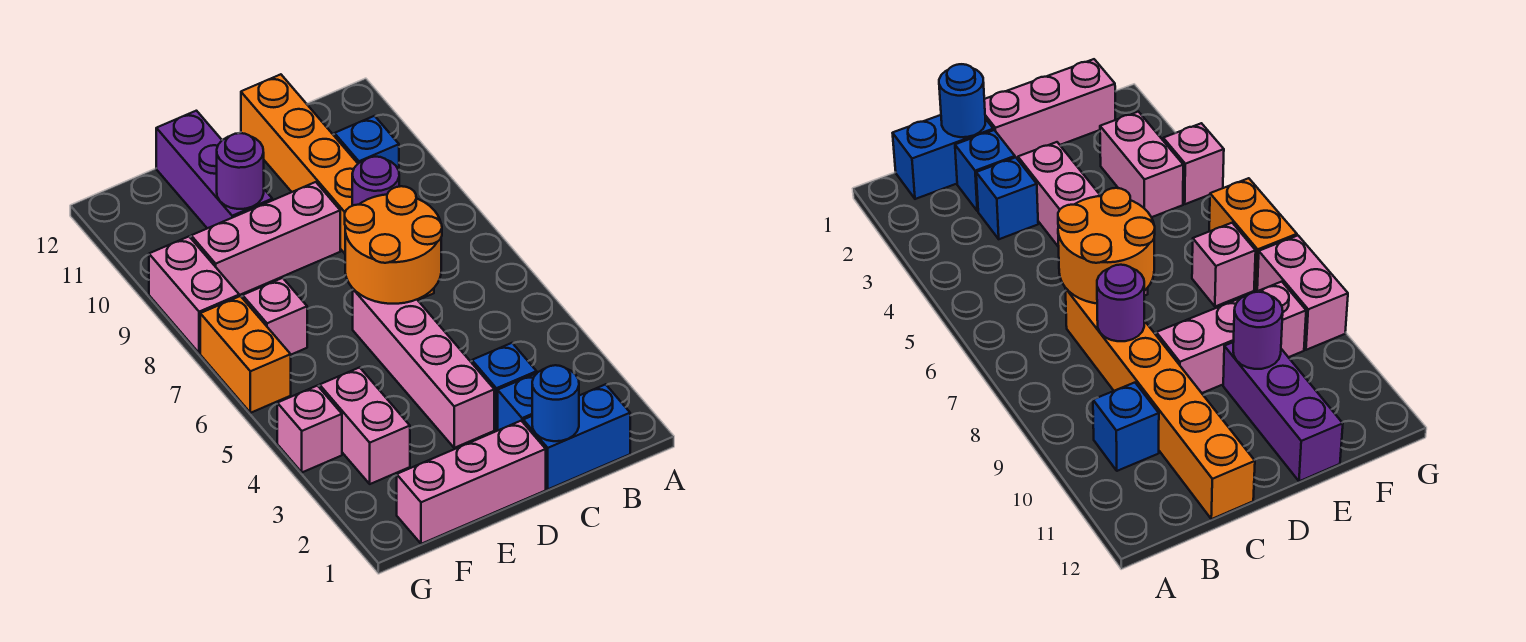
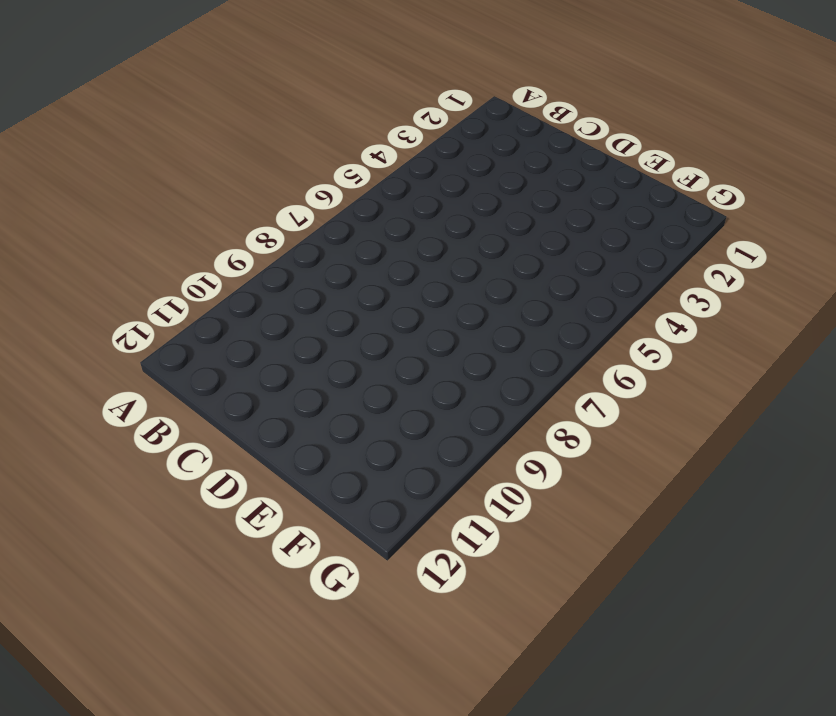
none -> blue 1x2 brick [523,384,630,489]
none -> blue 1x1 brick [334,116,399,170]
none -> blue 1x1 brick [498,373,537,430]

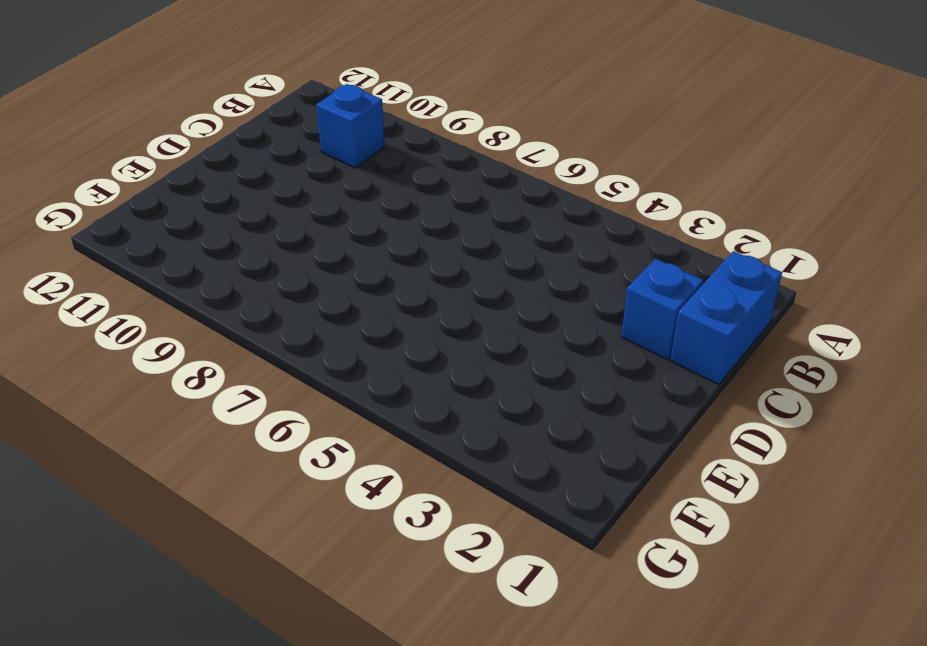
none -> blue 1x1 brick [472,343,537,430]
none -> orange 1x6 brick [241,74,434,300]
none -> pink 1x3 brick [397,421,546,544]

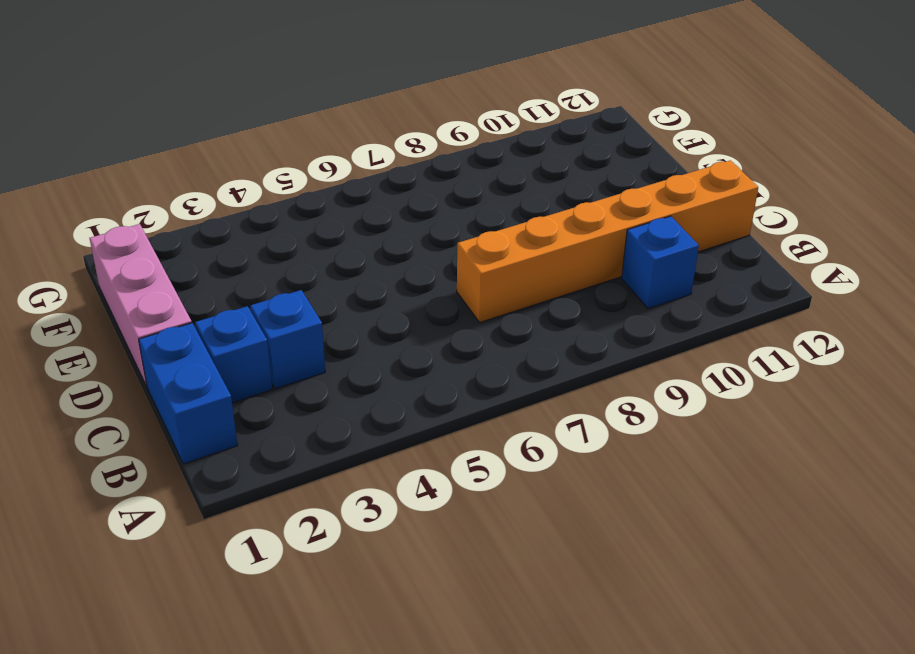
none -> pink 1x4 brick [353,289,494,448]
none -> pink 1x3 brick [191,182,340,295]
none -> purple 1x3 brick [156,111,272,228]

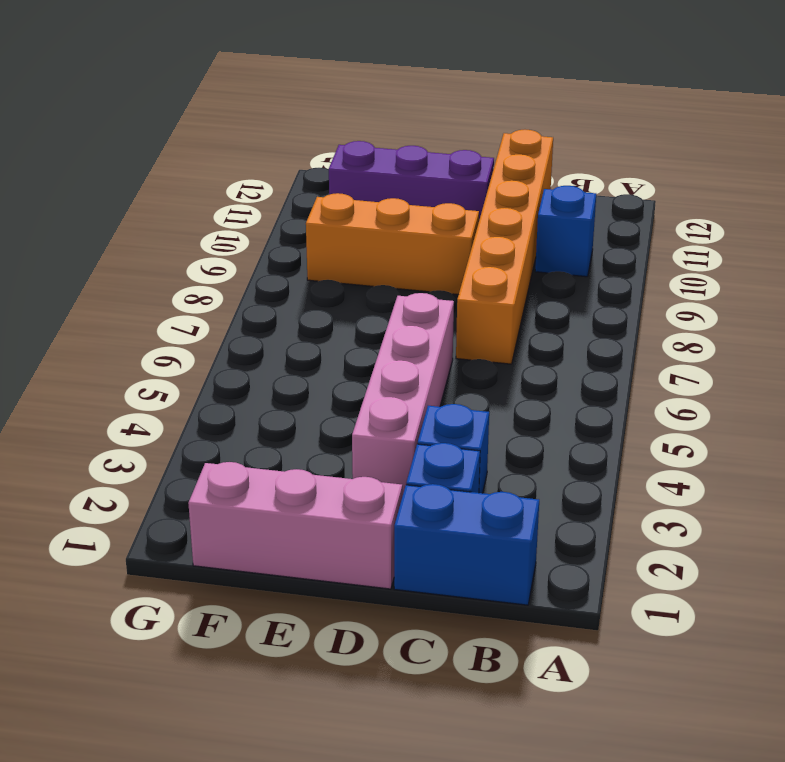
orange 1x3 brick [306,193,479,295] -> pink 1x3 brick [191,182,340,295]
purple 1x3 brick [329,141,494,220] -> purple 1x3 brick turned to [156,111,272,228]
none -> pink 1x2 brick [320,367,410,484]
none -> pink 1x1 brick [243,278,307,355]
none -> pink 1x1 brick [277,386,342,472]

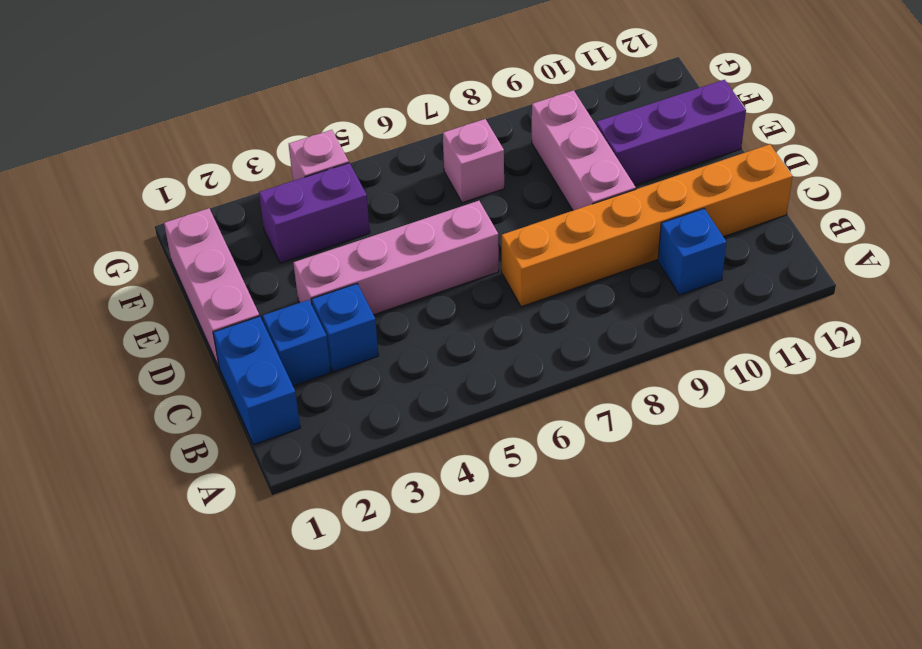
purple 1x2 brick [259,163,370,263] -> pink 1x2 brick [320,367,410,484]
none -> orange 1x2 brick [200,296,291,413]
none -> pink 1x2 brick [149,237,239,353]
none -> blue 1x1 round brick [532,365,579,441]

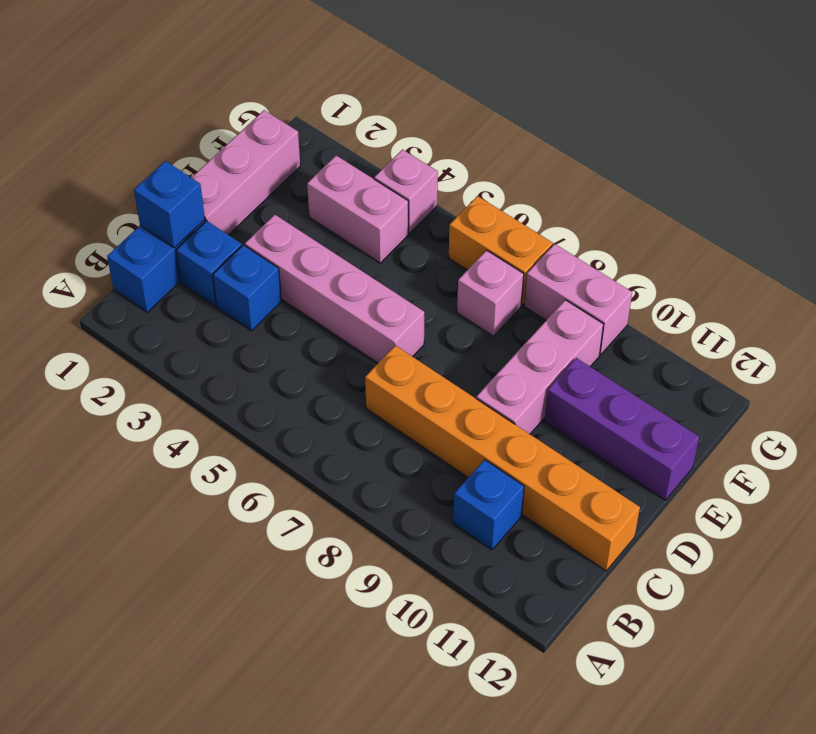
blue 1x1 brick [134,161,205,248] -> blue 1x1 round brick [532,365,579,441]
none -> orange 2x2 round brick [345,186,442,304]
none -> purple 1x1 round brick [352,157,399,206]
none -> purple 1x1 round brick [217,133,264,209]

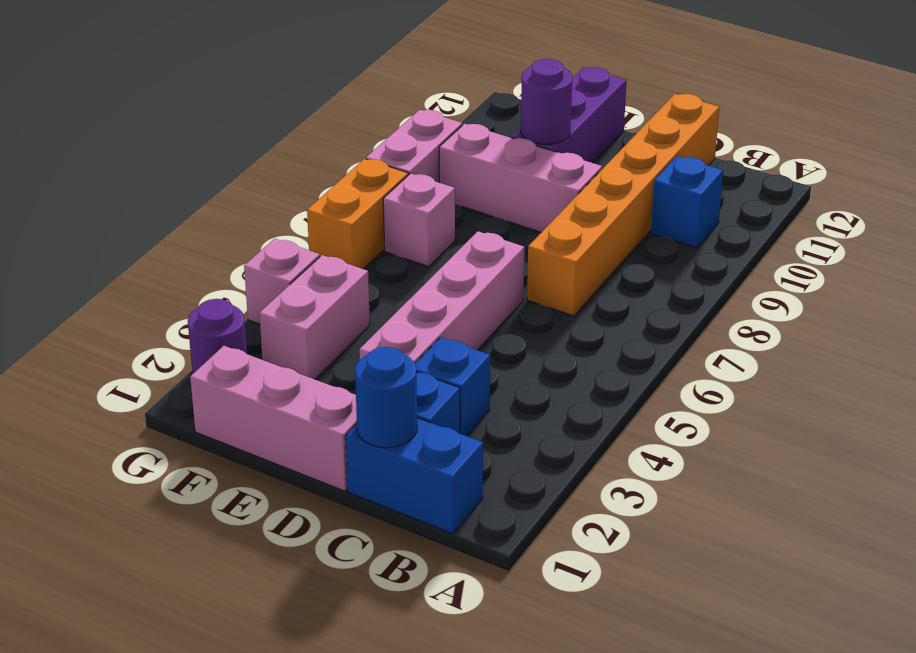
purple 1x1 round brick [188,299,247,373] -> purple 1x1 round brick moved to [352,157,399,206]
none -> orange 2x2 round brick [345,186,442,304]

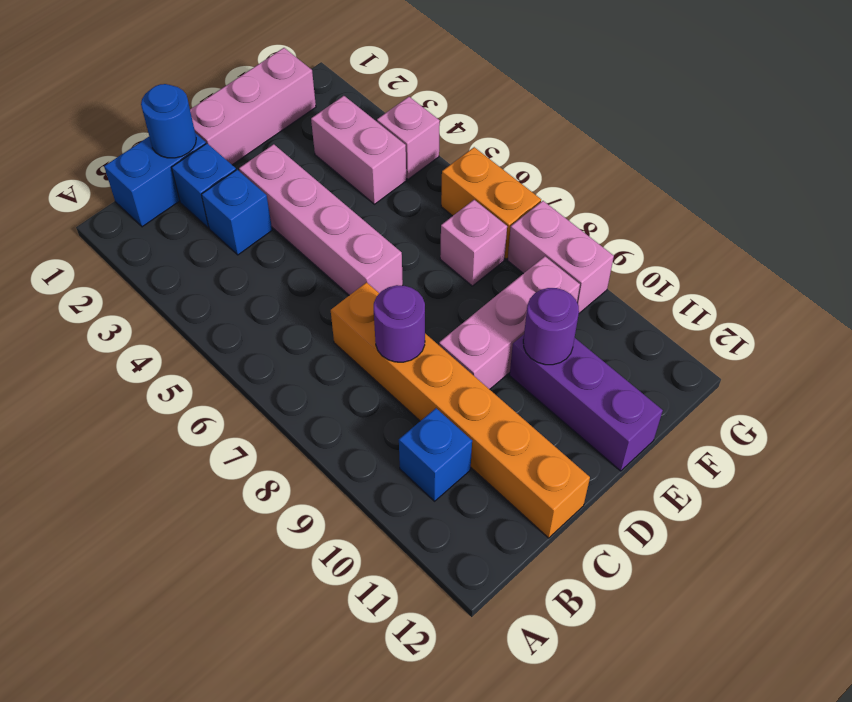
none -> orange 2x2 round brick [345,186,442,304]

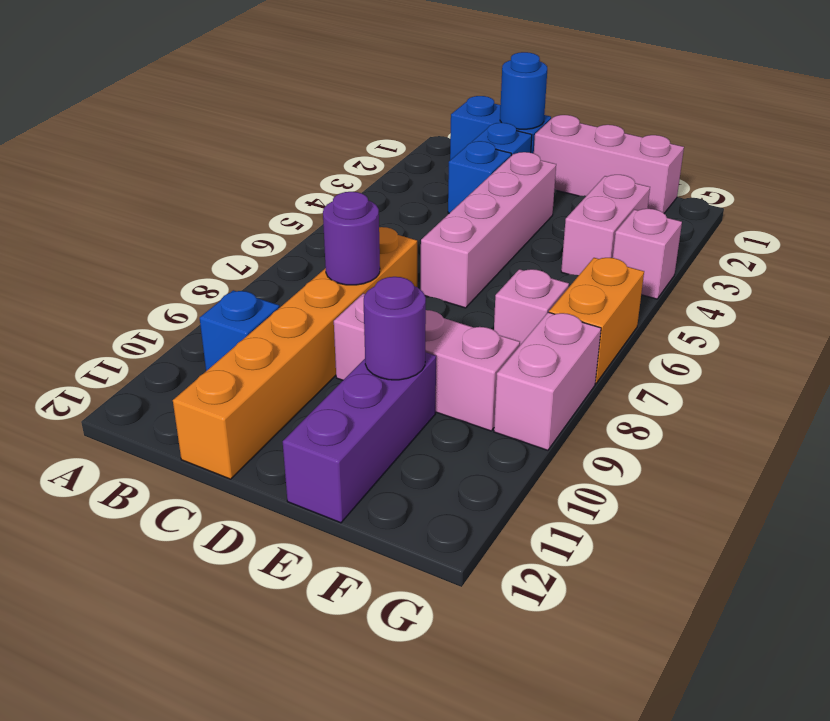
none -> orange 2x2 round brick [345,186,442,304]

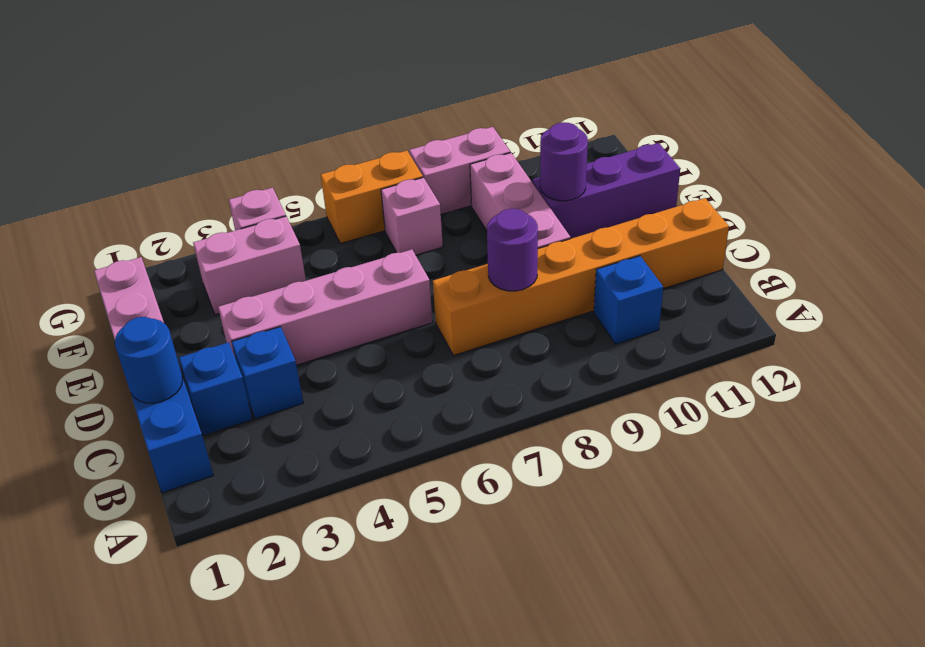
none -> orange 2x2 round brick [345,186,442,304]

